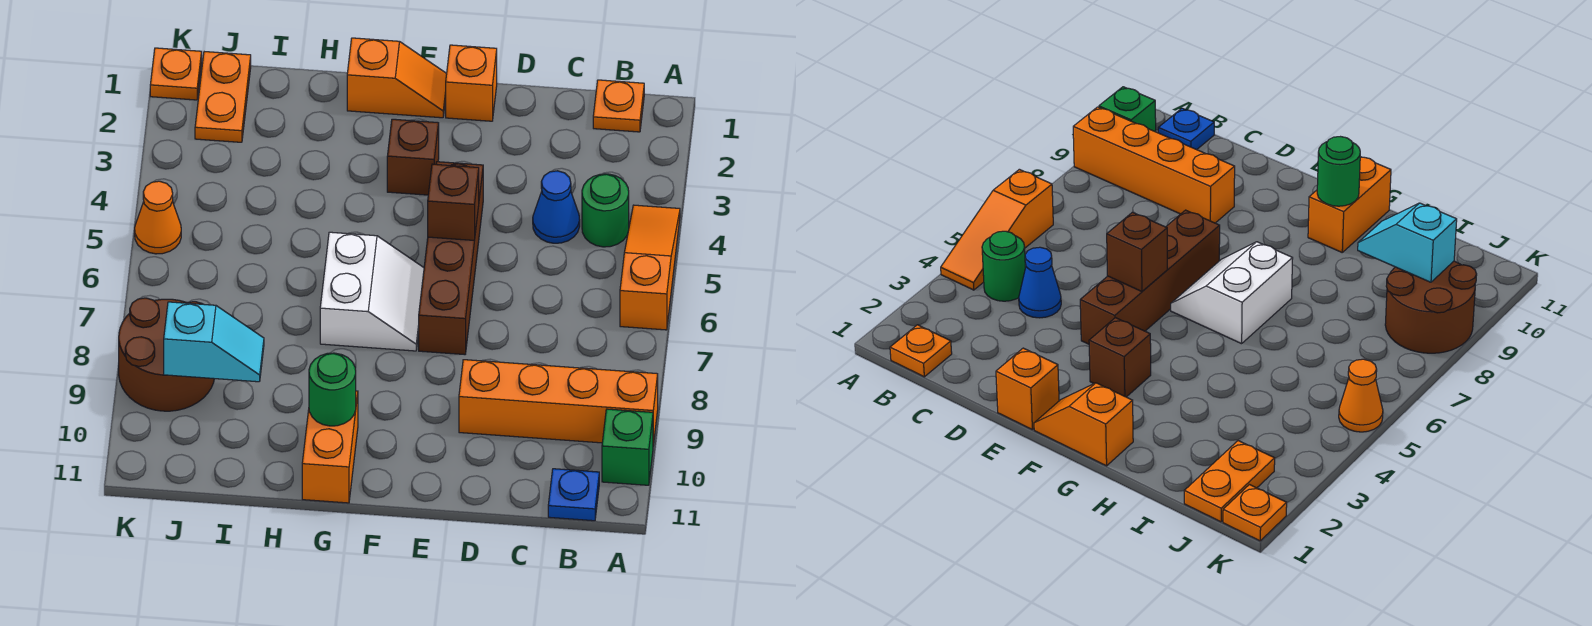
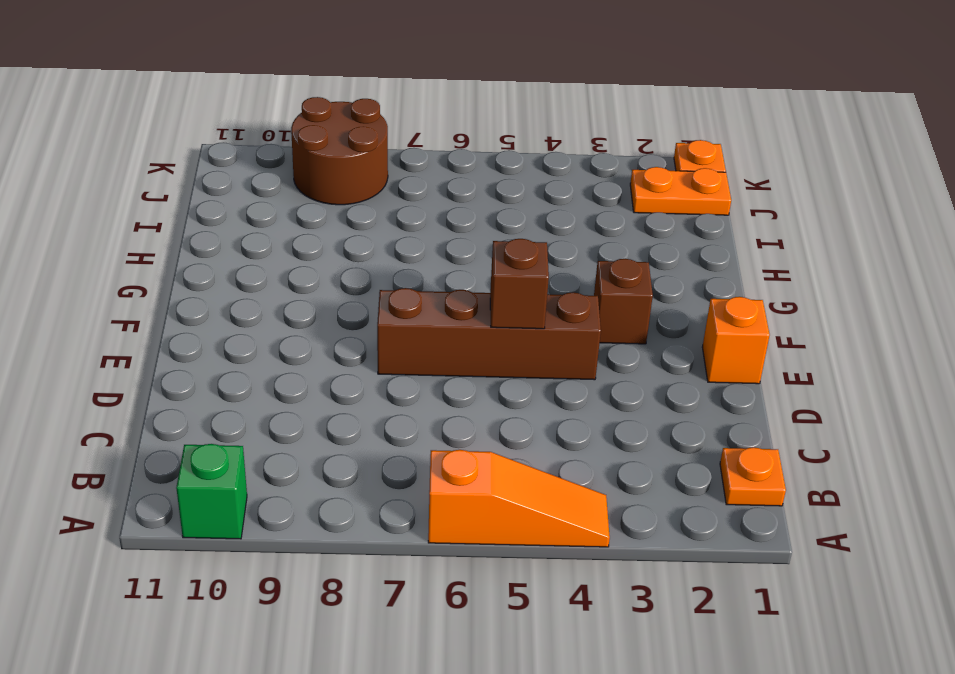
none -> orange 1x4 brick [459,360,658,445]
none -> green 1x1 round brick [582,174,629,247]
none -> blue 1x1 plate [548,469,599,521]

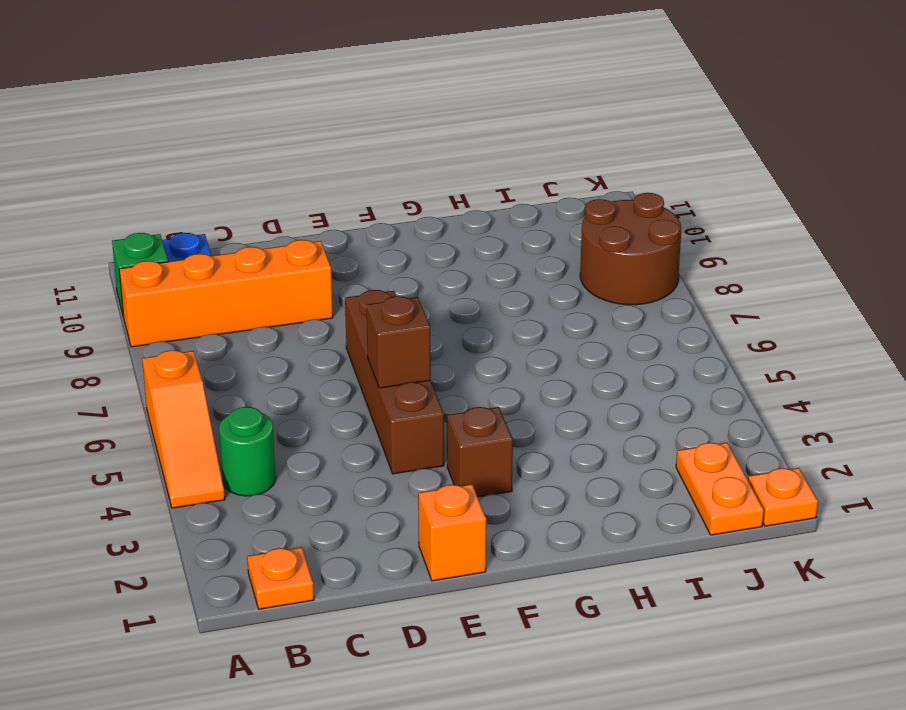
none -> blue 1x1 cone [533,171,580,243]
none -> orange 1x2 slope [347,38,447,118]
none -> white 2x2 slope [320,232,424,351]

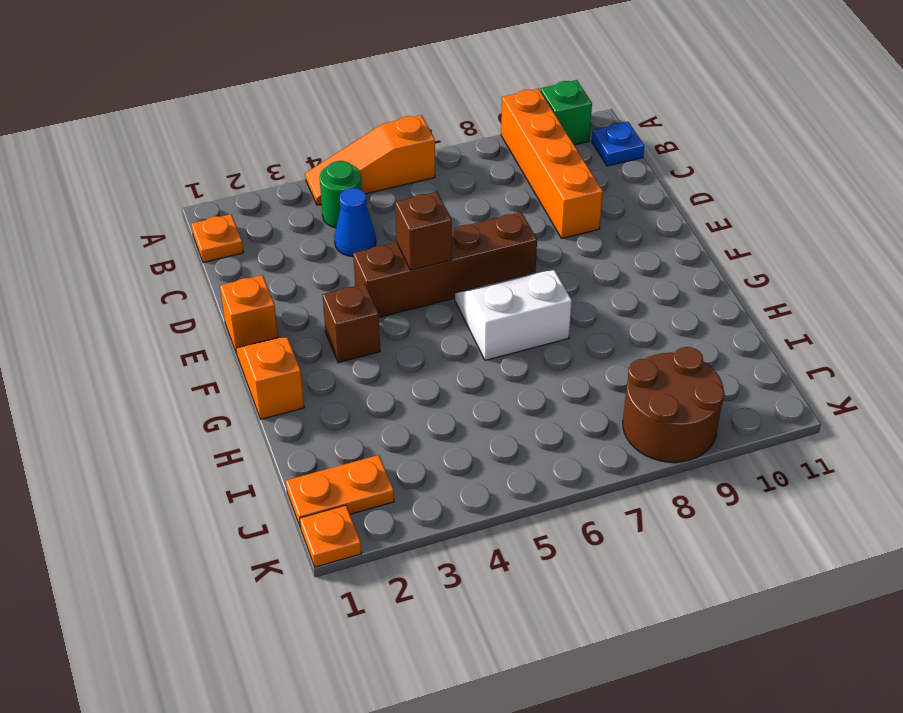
none -> orange 1x2 brick [302,391,358,503]
none -> orange 1x1 cone [135,181,181,254]
none -> green 1x1 round brick [309,353,356,426]

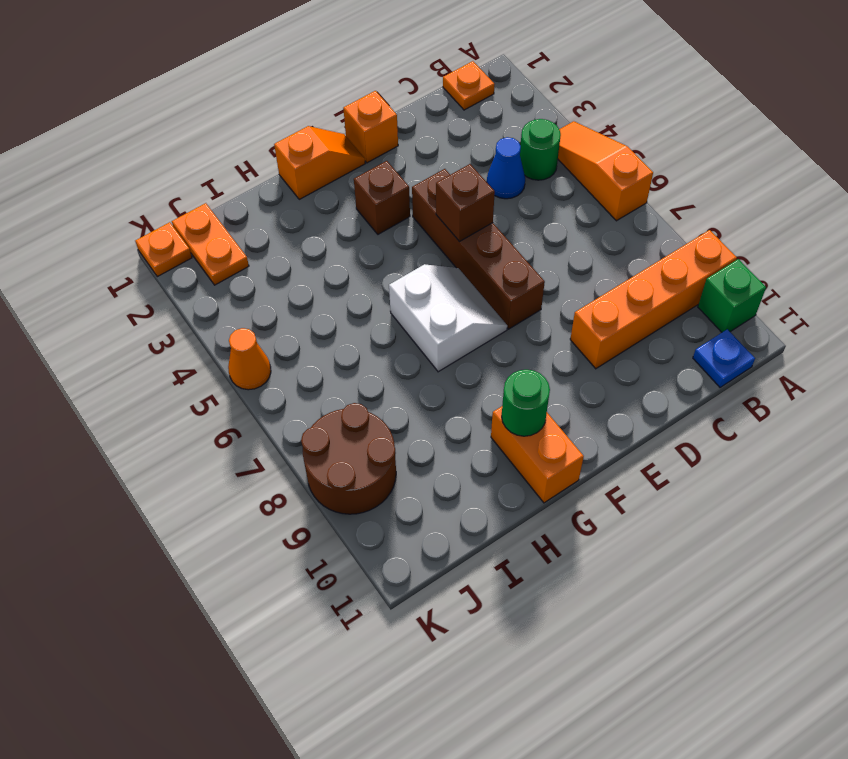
none -> cyan 1x2 slope [164,302,264,382]

